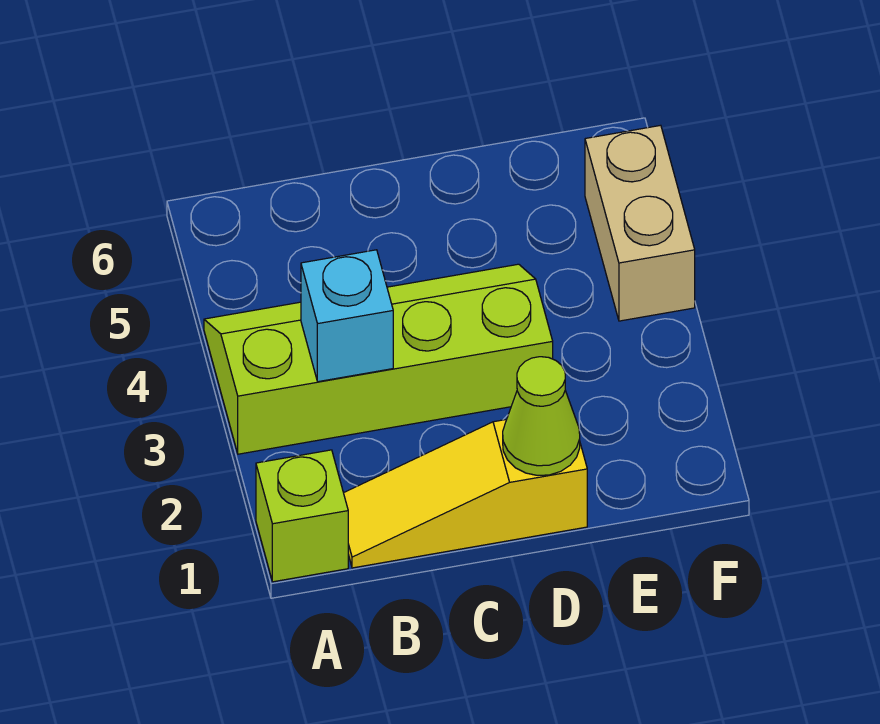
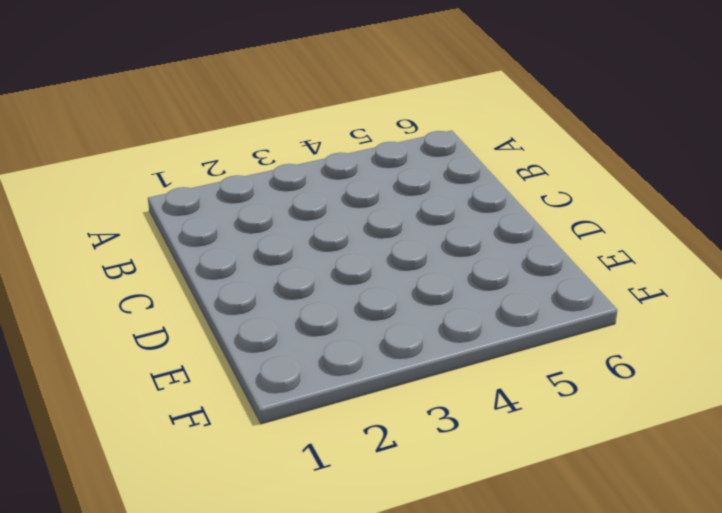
none -> lime 1x1 brick [256,450,348,582]
none -> lime 2x4 slope [204,264,553,454]

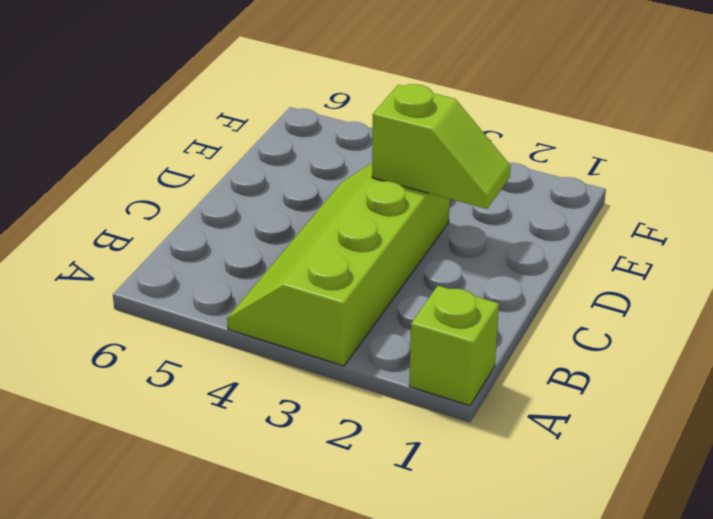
lime 1x2 slope [372,84,511,209] -> none
none -> yellow 1x3 slope [344,419,587,568]
none -> tan 1x2 brick [585,125,695,321]

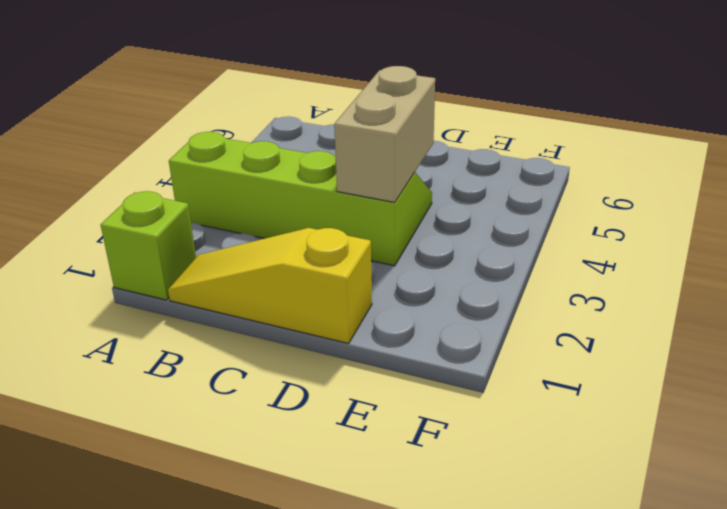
tan 1x2 brick [334,66,435,202] -> tan 1x2 brick moved to [585,125,695,321]
none -> cyan 1x1 brick [301,250,393,382]
none -> lime 1x1 cone [503,357,580,475]

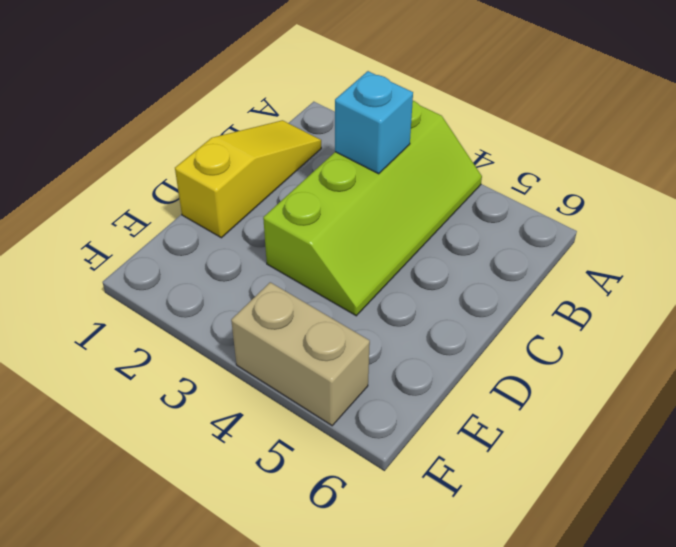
none -> lime 1x1 brick [256,450,348,582]
none -> lime 1x1 cone [503,357,580,475]

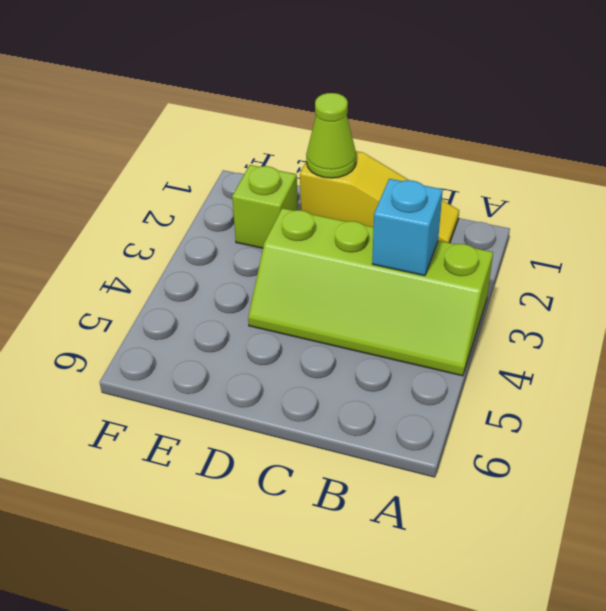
lime 1x1 brick [232,165,298,248] -> lime 1x1 brick moved to [256,450,348,582]
none -> tan 1x2 brick [585,125,695,321]

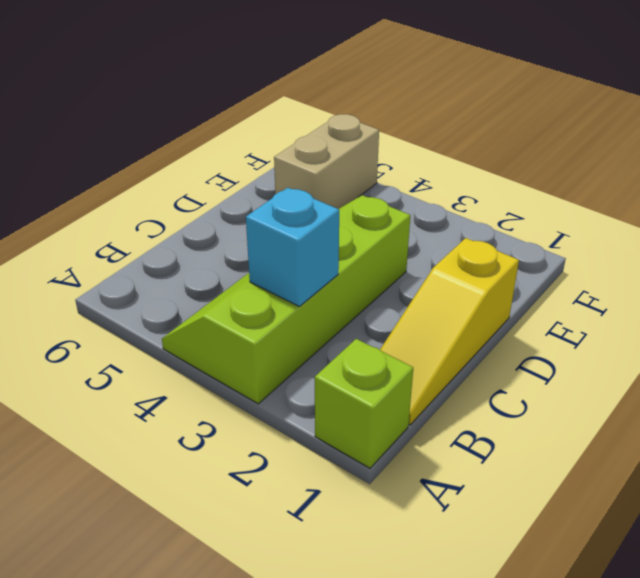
tan 1x2 brick [274,114,379,209] -> tan 1x2 brick turned to [585,125,695,321]
none -> lime 1x1 cone [503,357,580,475]

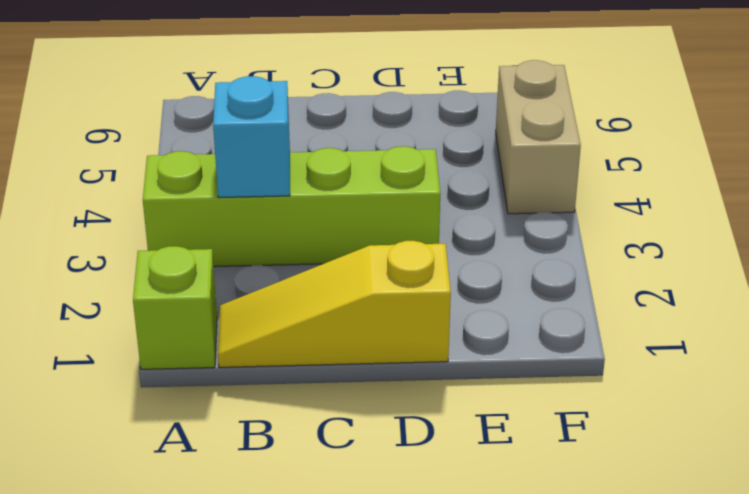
none -> lime 1x1 cone [503,357,580,475]

